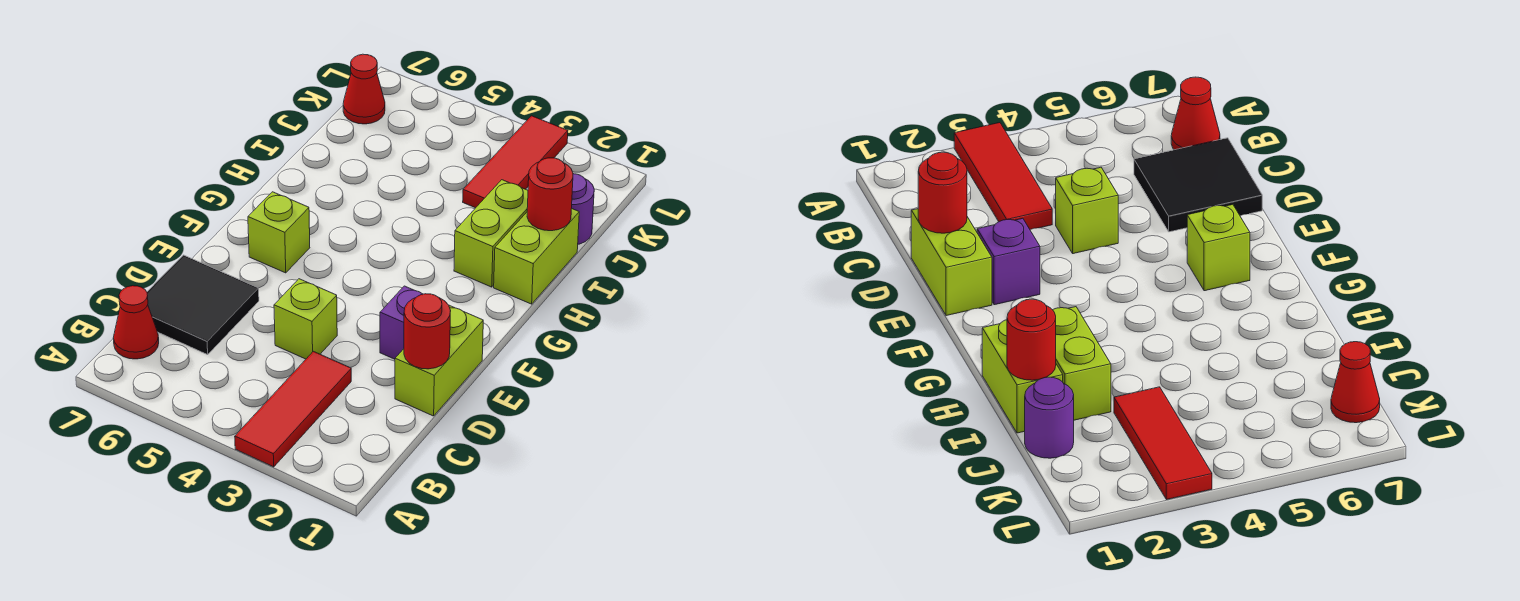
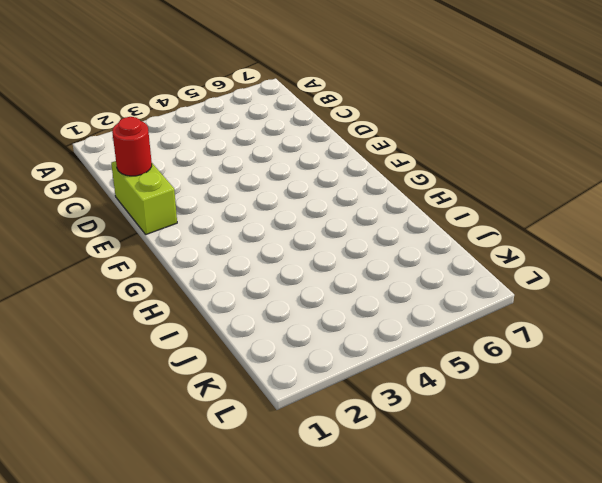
none -> red 1x3 tile [235,351,351,467]
none -> red 1x1 cone [113,286,159,359]
none -> black 2x2 tile [147,255,259,355]

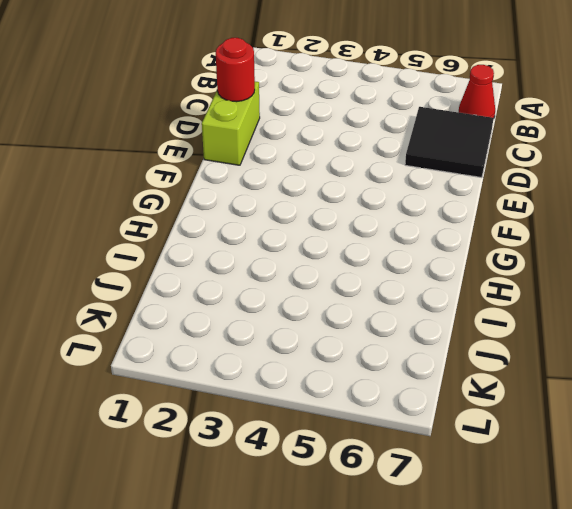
none -> red 1x3 tile [235,351,351,467]
none -> lime 1x1 brick [274,279,337,359]
none -> purple 1x1 brick [380,286,422,359]

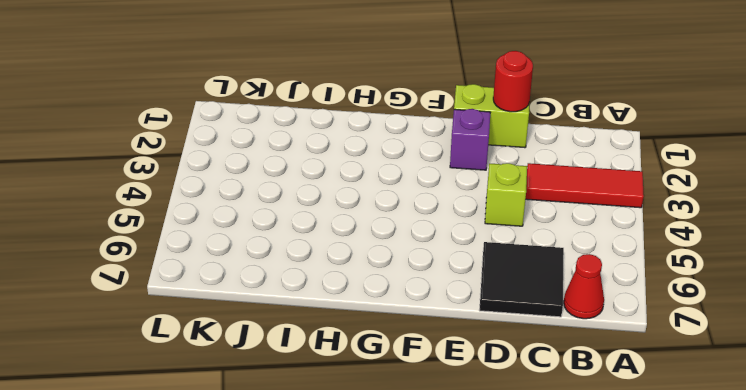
none -> lime 1x1 brick [248,192,310,273]
none -> lime 1x2 brick [494,209,579,304]
none -> lime 1x2 brick [454,180,528,287]

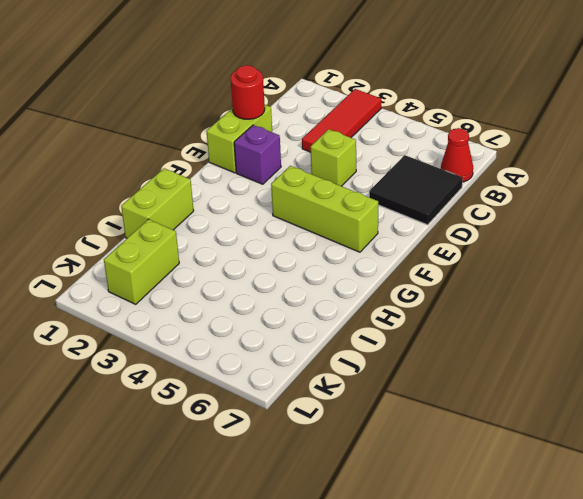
lime 1x3 brick [271,166,378,252] -> lime 1x1 brick [248,192,310,273]
lime 1x2 brick [104,219,179,304] -> lime 1x2 brick moved to [454,180,528,287]
none -> purple 1x1 round brick [572,174,594,244]
none -> red 1x3 tile [463,116,568,208]
none -> red 1x1 cone [343,54,385,124]

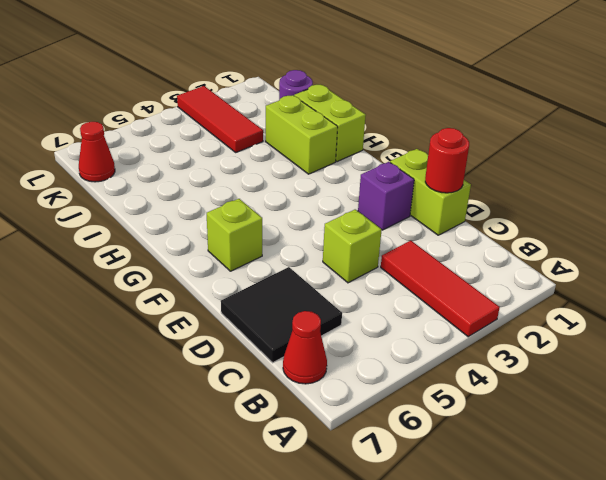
none -> red 1x1 round brick [527,158,573,231]

